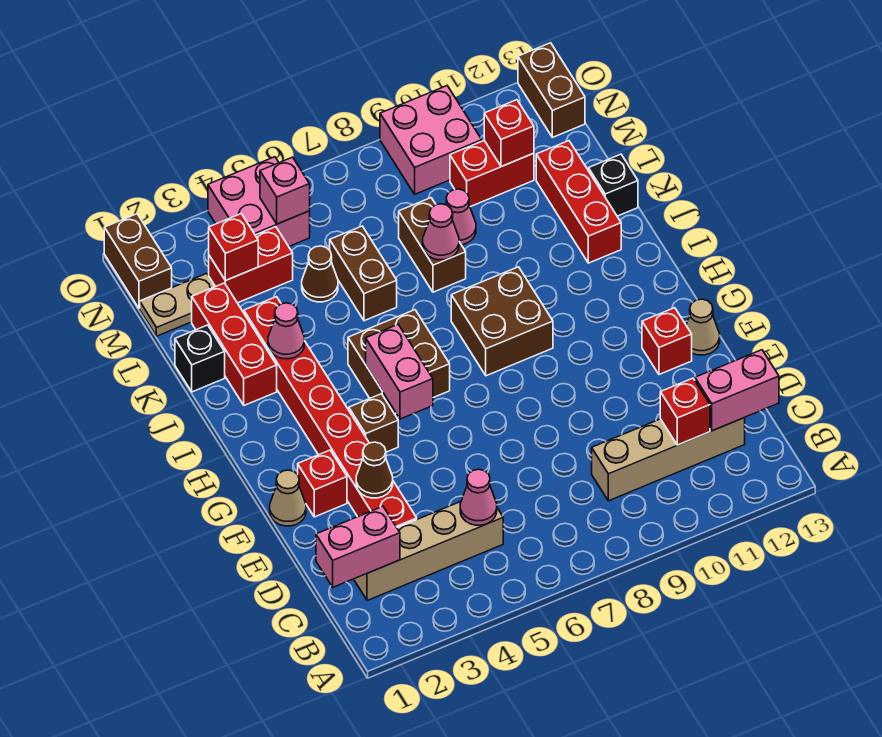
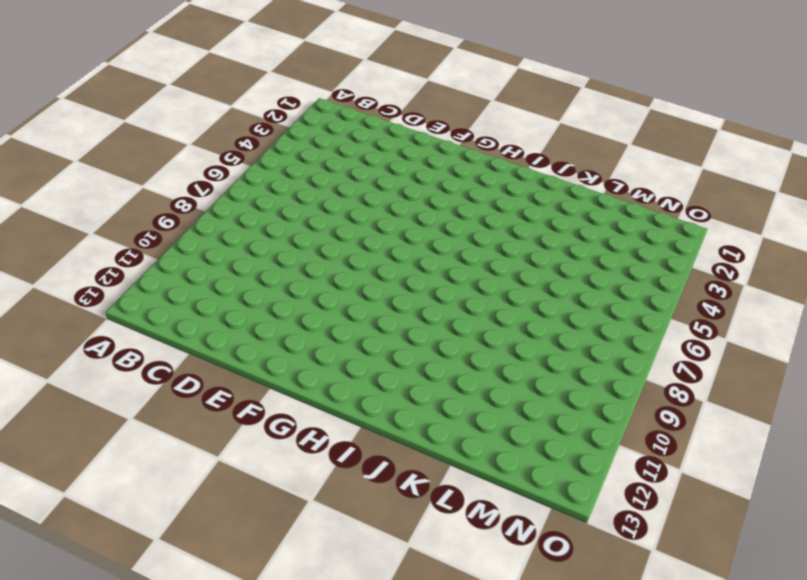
none -> tan 1x4 brick [354,502,503,601]
none -> tan 1x4 brick [592,418,745,501]
none -> red 1x8 brick [244,297,417,528]
none -> tan 1x1 cone [270,470,306,526]

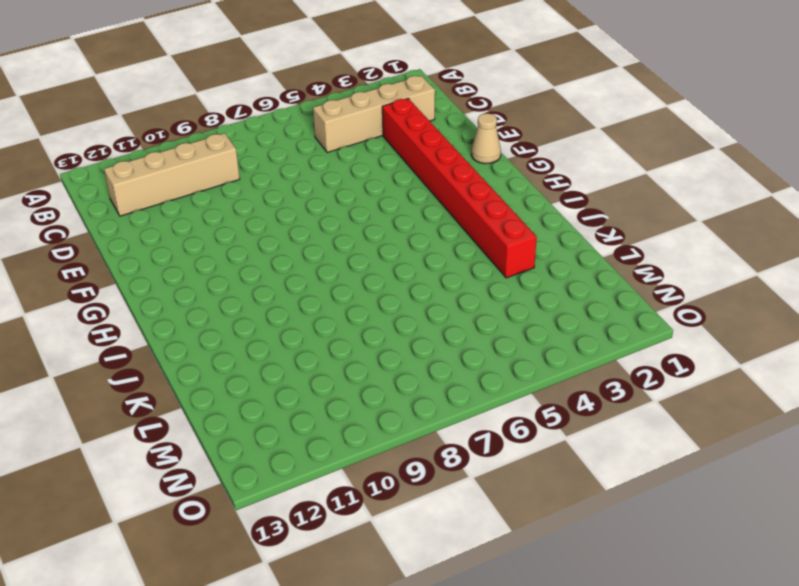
none -> red 1x1 brick [298,450,347,517]
none -> red 1x1 brick [642,308,692,374]
none -> tan 1x1 cone [686,299,720,355]
none -> brown 1x1 brick [349,394,398,452]

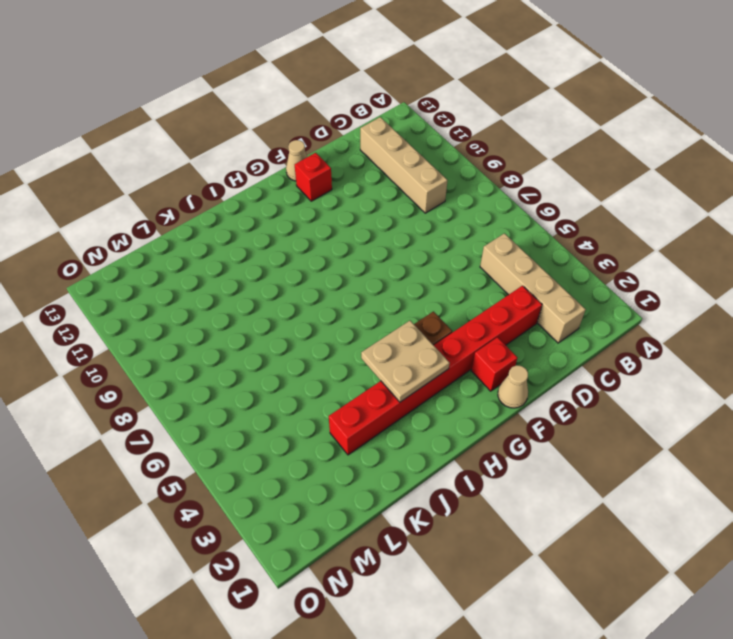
tan 2x2 plate [361,321,450,402] -> none
none -> brown 2x2 brick [348,310,450,414]
none -> brown 2x2 brick [451,267,553,376]
none -> red 1x3 brick [192,283,277,405]
none -> red 1x3 brick [536,141,621,263]

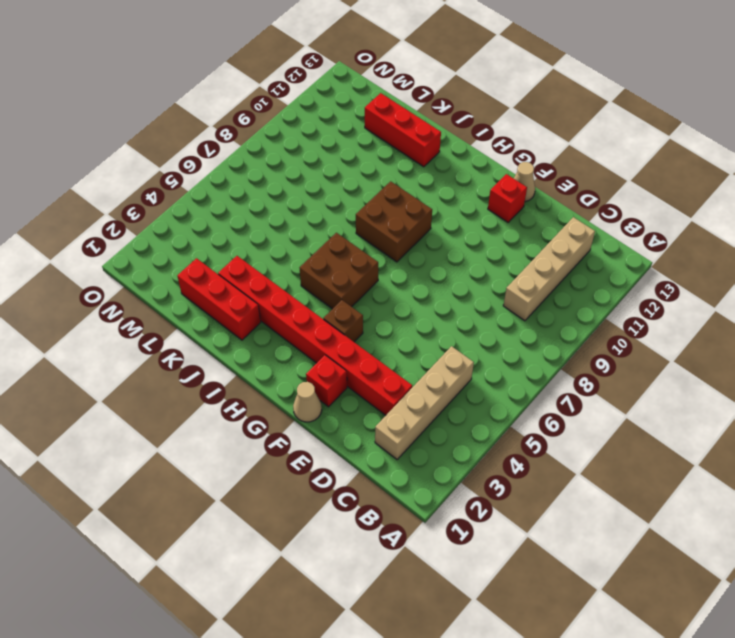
none -> black 1x1 brick [175,325,225,392]
none -> brown 1x2 brick [330,226,397,321]
none -> brown 1x2 brick [399,198,466,292]
none -> black 1x1 brick [588,154,638,216]

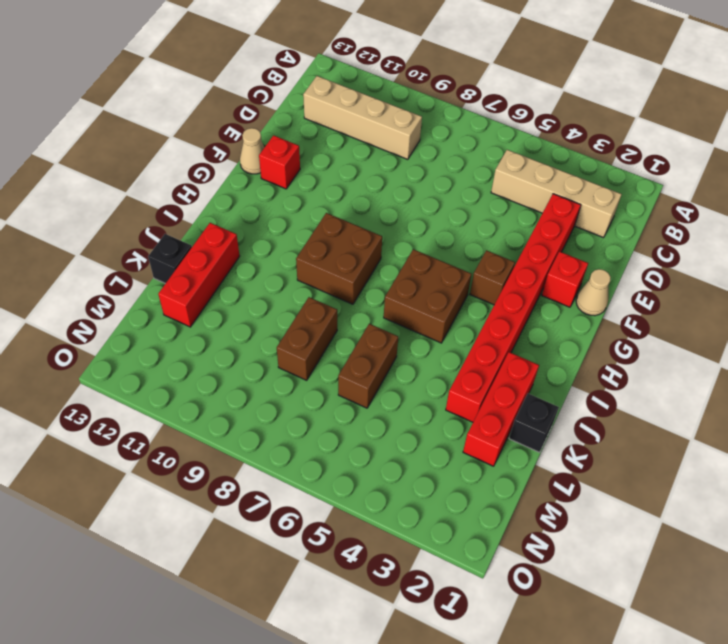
none -> brown 1x1 cone [302,246,338,302]
none -> pink 1x1 cone [446,189,476,245]
none -> tan 1x2 plate [140,273,215,336]
none -> red 1x2 brick [209,227,293,303]

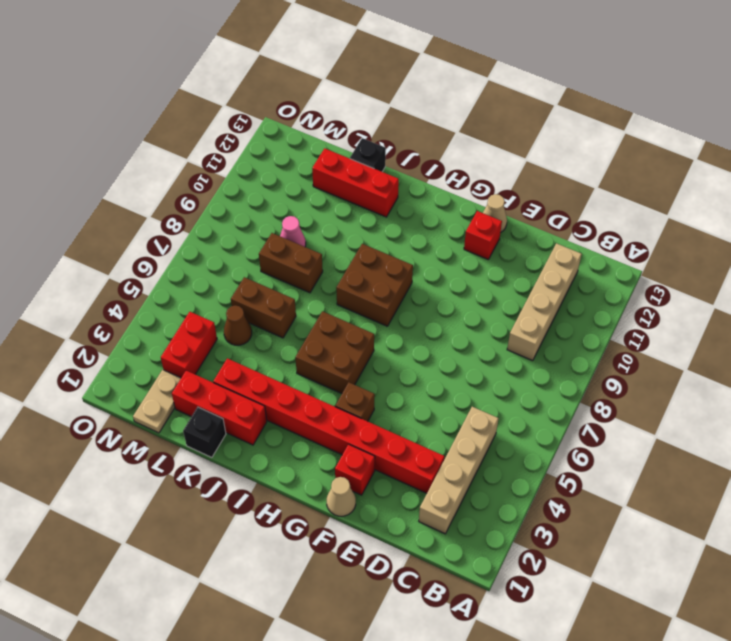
none -> red 1x2 brick [450,140,534,207]
none -> brown 1x2 brick [104,214,172,308]
none -> pink 2x2 brick [208,157,310,246]
none -> pink 2x2 brick [380,86,482,194]

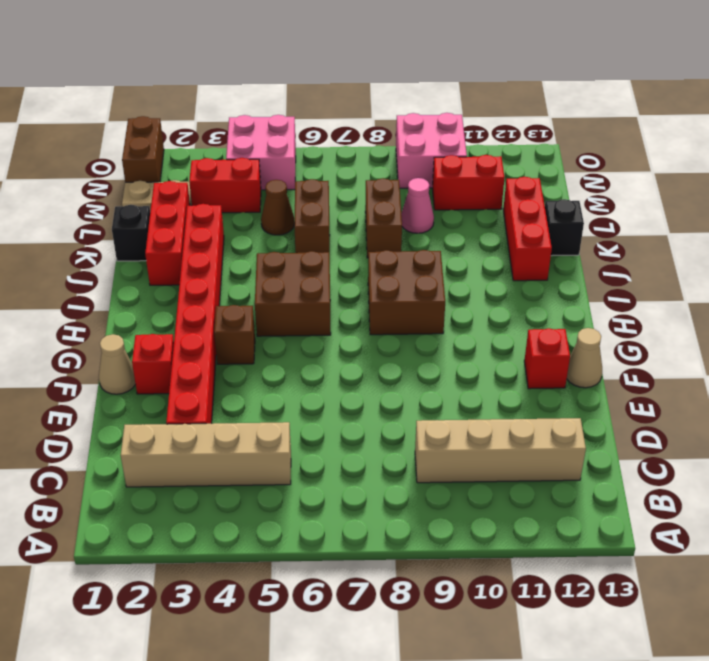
none -> brown 1x2 brick [518,43,585,137]
none -> pink 1x2 brick [316,506,400,587]
none -> pink 1x1 cone [460,469,497,525]
none -> red 1x1 brick [660,378,710,445]

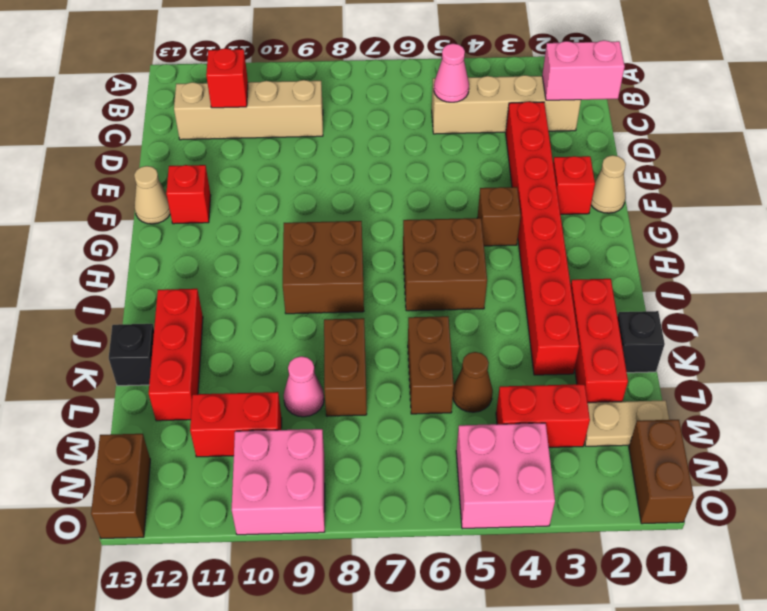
none -> pink 1x2 brick [695,350,779,431]
none -> brown 1x1 cone [356,442,393,498]
none -> pink 1x2 brick [366,325,433,419]
none -> pink 1x1 cone [268,303,304,359]

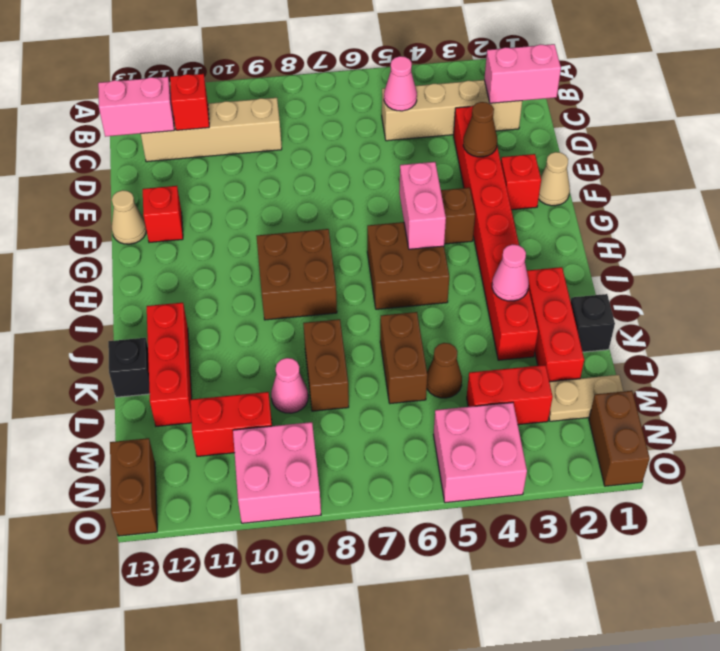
none -> pink 1x1 cone [423,204,459,260]
none -> red 1x1 brick [209,214,258,281]
none -> red 1x1 brick [484,100,534,167]
none -> pink 1x1 brick [260,157,310,224]

